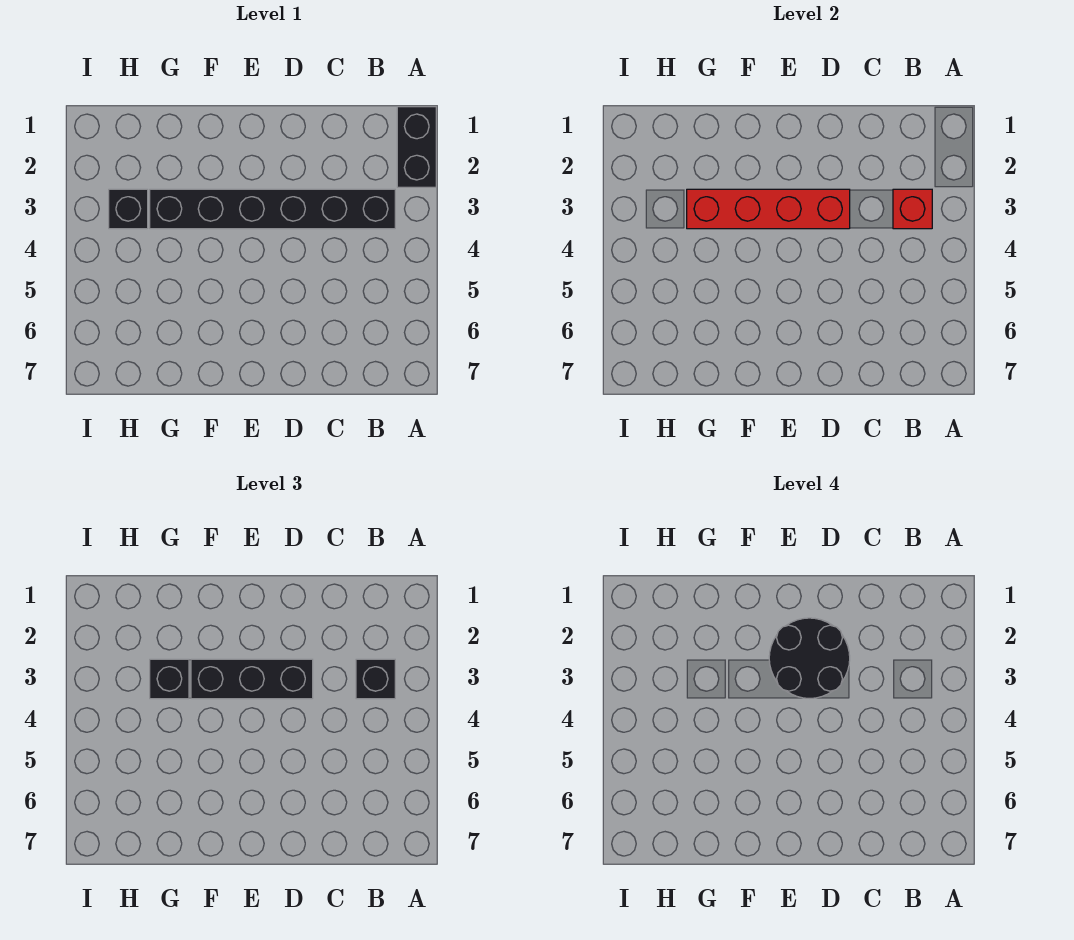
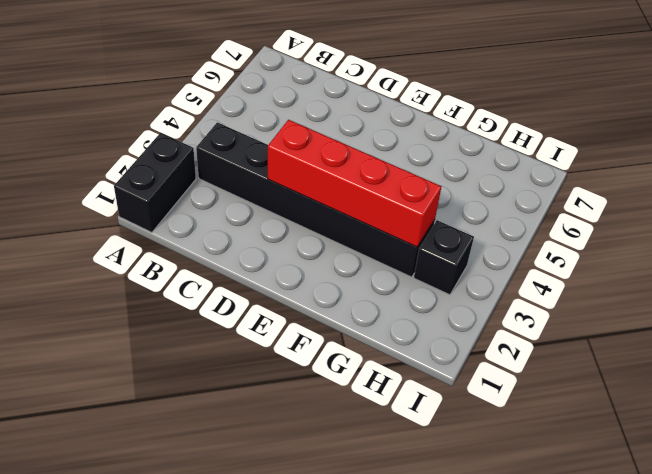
none -> red 1x1 brick [893,189,932,229]
none -> black 1x1 brick [356,659,395,699]

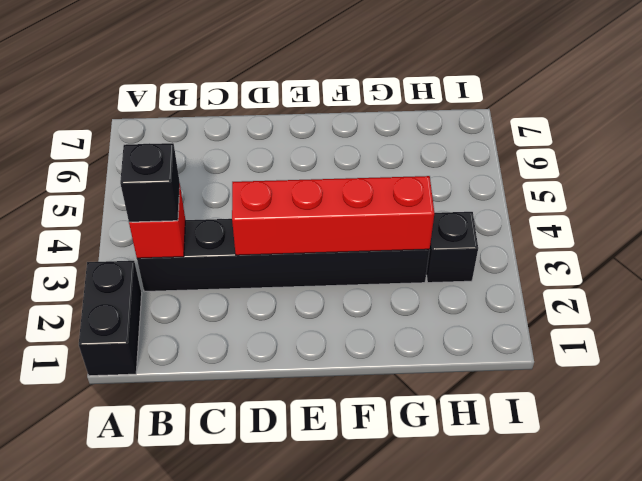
none -> black 1x3 brick [191,659,313,699]
none -> black 1x1 brick [150,659,189,699]

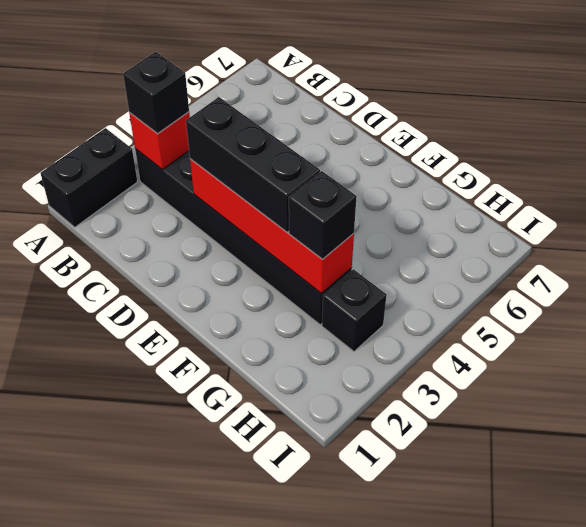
none -> black 2x2 round brick [769,618,850,698]

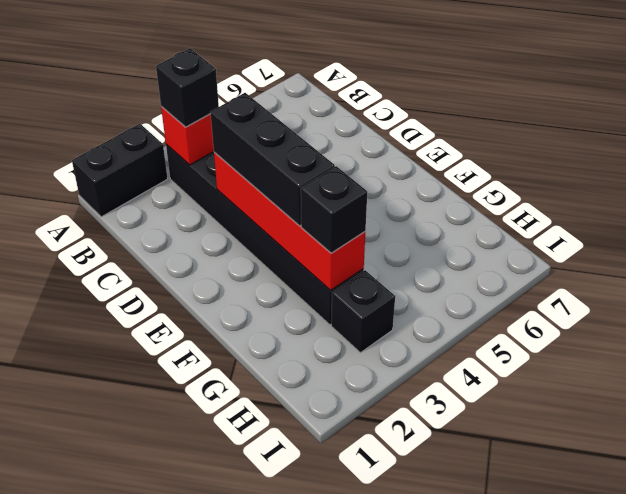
none -> black 2x2 round brick [769,618,850,698]

